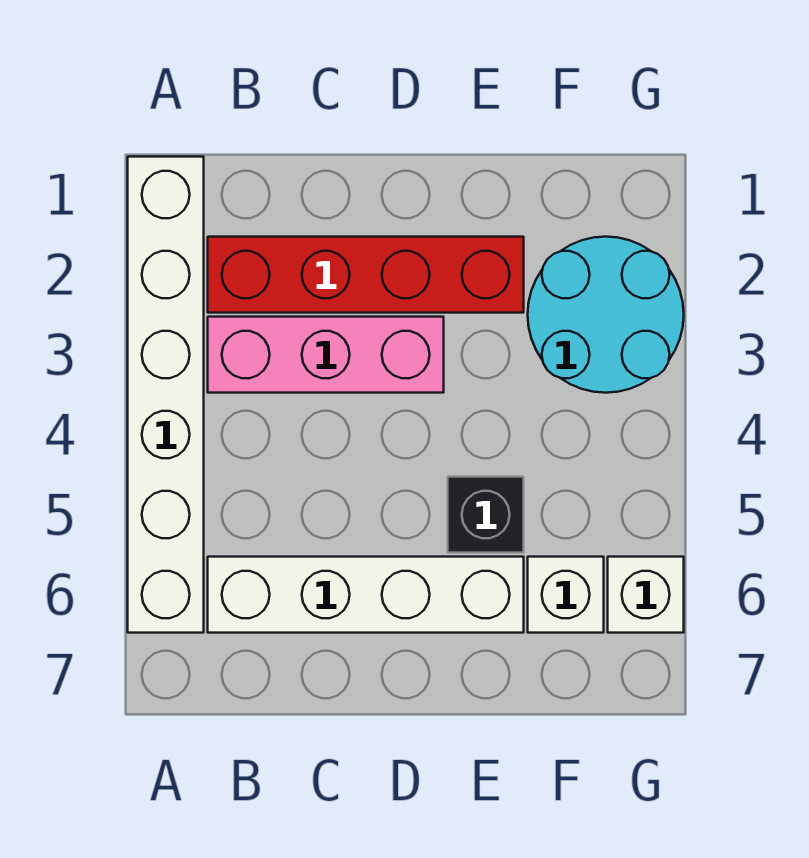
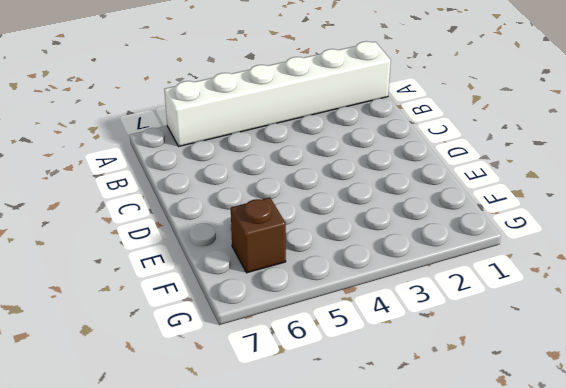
brown 1x1 brick [231,197,286,273] -> white 1x1 brick [528,557,604,633]
none -> red 1x4 brick [208,237,524,313]
none -> pink 1x3 brick [208,317,444,393]

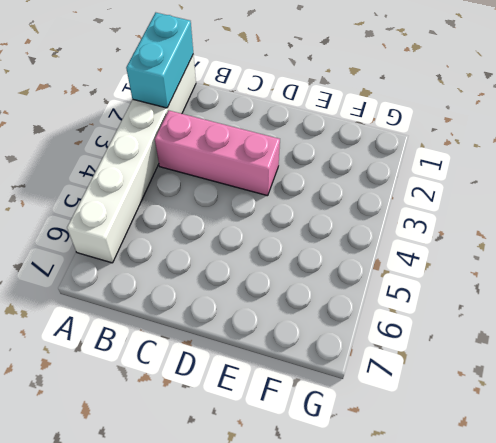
cyan 1x2 brick [126,13,193,108] -> none
none -> red 1x4 brick [208,237,524,313]
none -> white 1x4 brick [208,557,524,633]

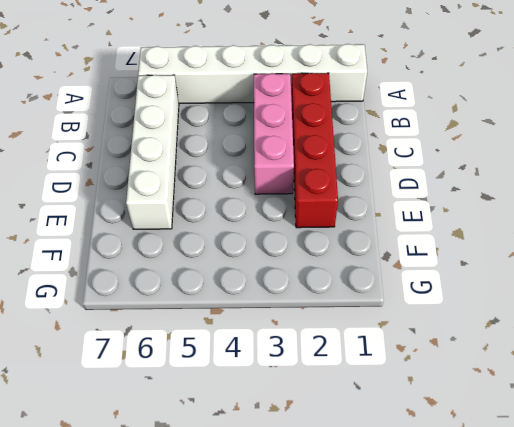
none -> black 1x1 brick [448,477,524,553]
none -> cyan 2x2 round brick [528,237,684,393]

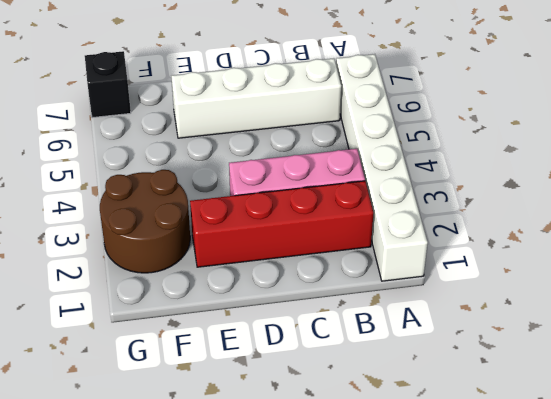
brown 2x2 round brick [100,170,190,273] -> cyan 2x2 round brick [528,237,684,393]
black 1x1 brick [85,51,131,118] -> black 1x1 brick moved to [448,477,524,553]
none -> white 1x1 brick [528,557,604,633]
none -> white 1x1 brick [608,557,684,633]

